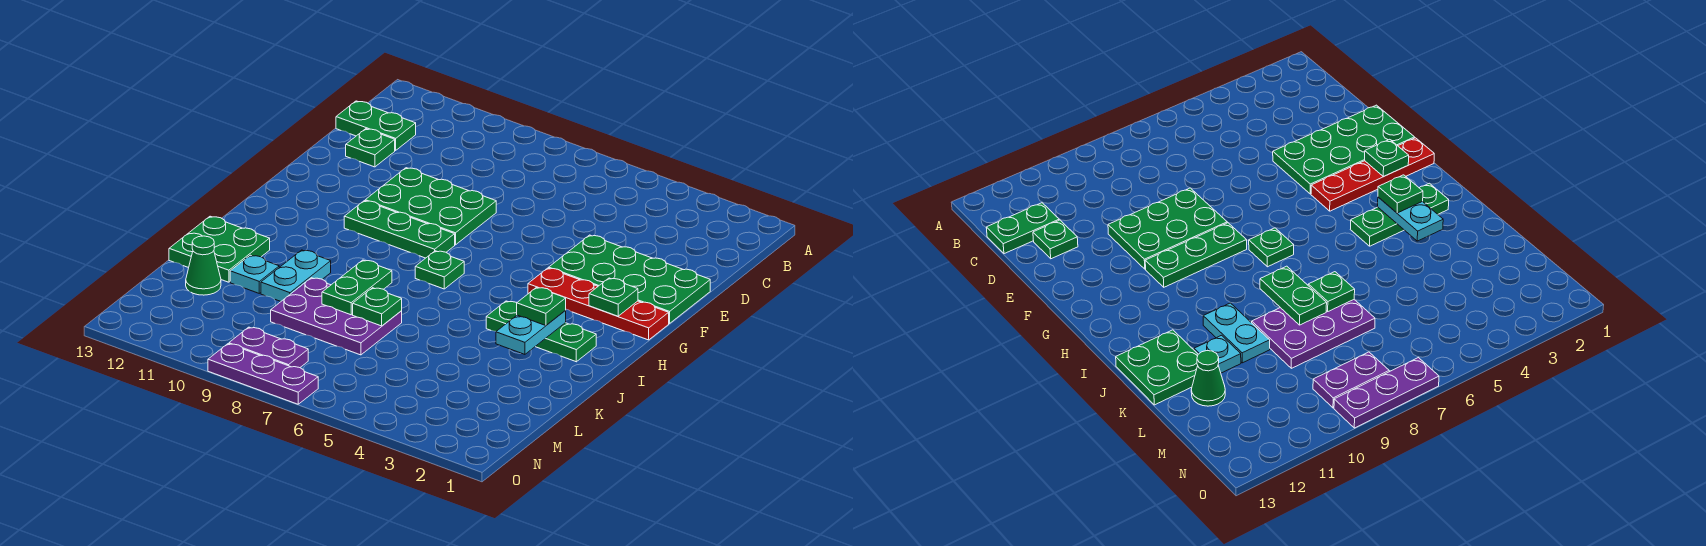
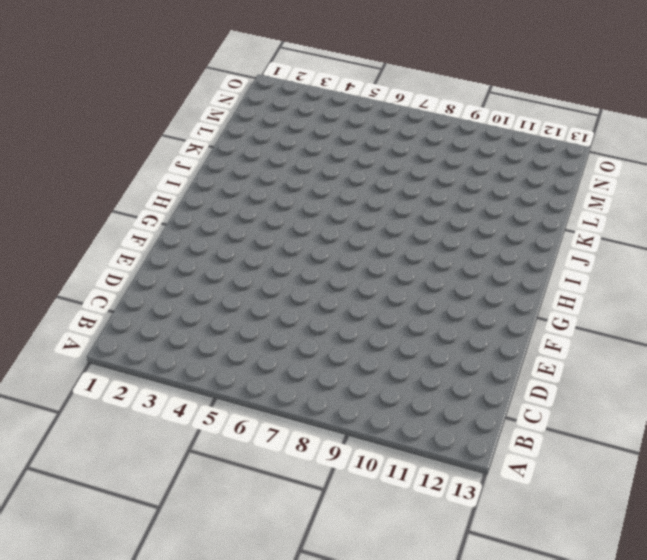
none -> green 1x2 plate [336,101,416,150]
none -> green 1x1 plate [346,129,395,167]
none -> green 2x4 plate [549,235,710,324]

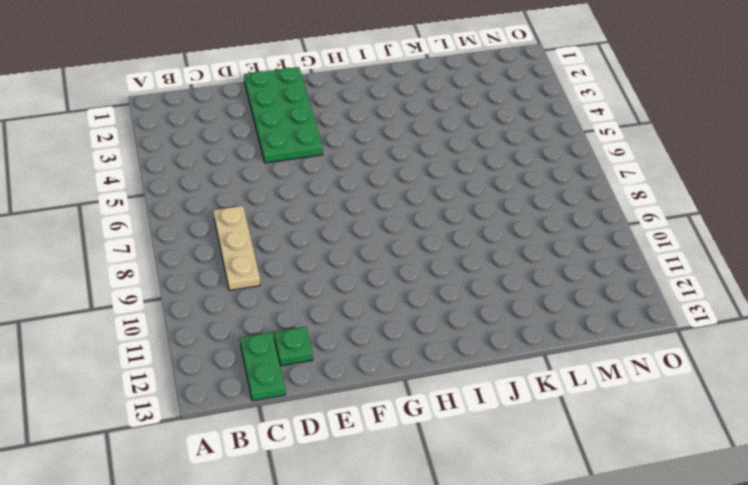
tan 1x3 plate [213,206,260,291] -> none
none -> green 2x3 plate [365,168,496,245]
none -> red 1x4 plate [528,268,669,340]
none -> green 1x3 plate [344,201,455,258]

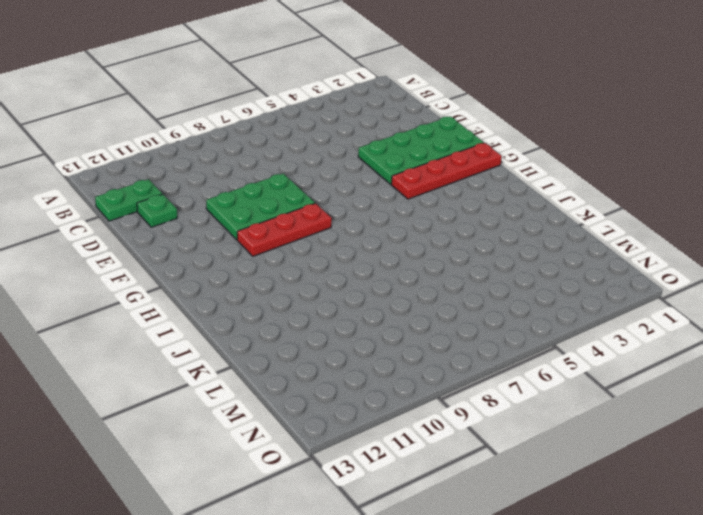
red 1x3 plate [237,203,332,256] -> green 1x3 plate [344,201,455,258]
none -> green 1x1 plate [415,251,464,289]
none -> green 1x3 plate [486,301,596,362]
none -> cyan 1x2 plate [261,250,331,301]

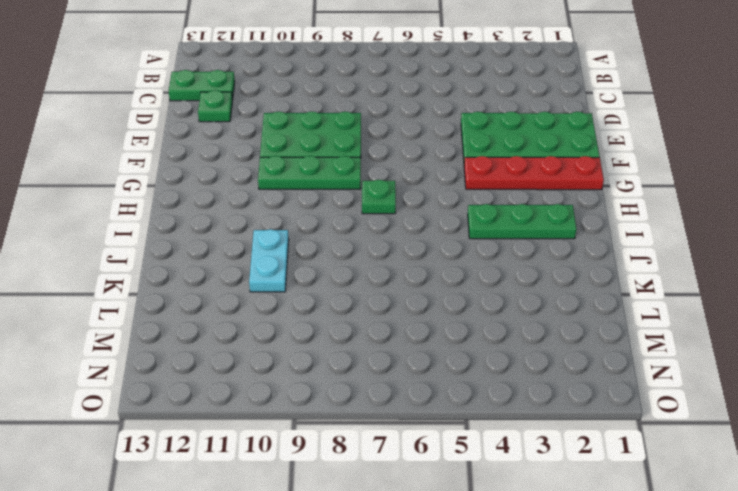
none -> green 2x2 plate [169,216,270,282]
none -> purple 2x3 plate [271,278,402,355]
none -> cyan 1x1 plate [230,255,279,293]

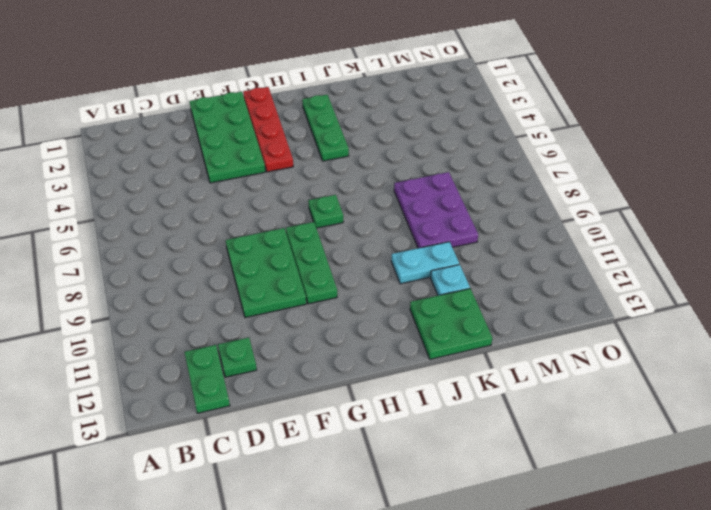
none -> green 1x1 cone [186,236,221,295]
none -> purple 1x2 plate [229,327,308,368]
none -> purple 1x3 plate [208,344,318,404]

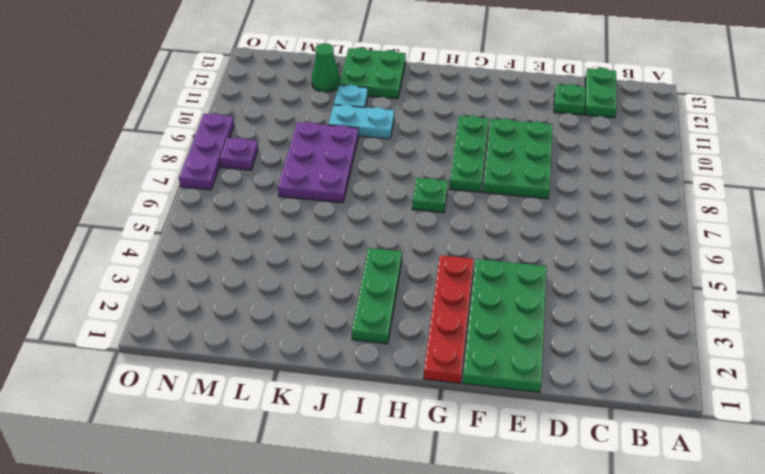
purple 1x1 plate [220,137,258,170] -> purple 1x2 plate [229,327,308,368]
none -> green 1x1 plate [589,278,638,316]
none -> cyan 1x2 plate [496,311,566,354]
none -> green 1x2 plate [322,260,392,315]

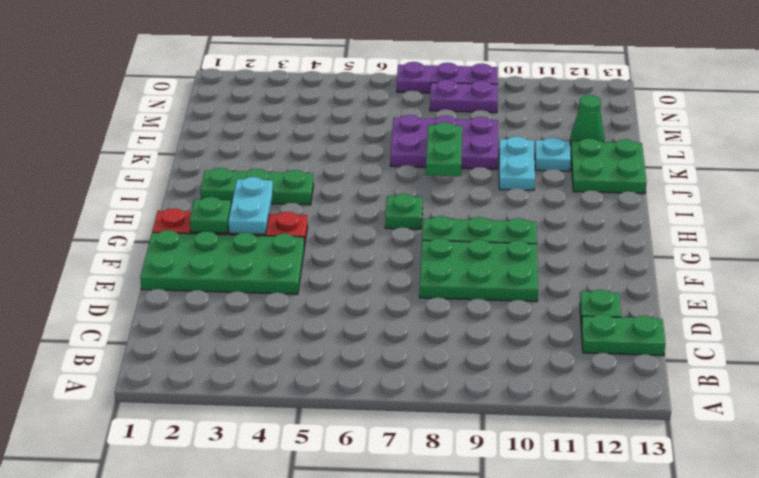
cyan 1x2 plate [228,177,273,234] -> cyan 1x2 plate moved to [496,311,566,354]
none -> green 1x1 plate [353,288,402,326]
none -> green 1x1 plate [517,287,566,326]

